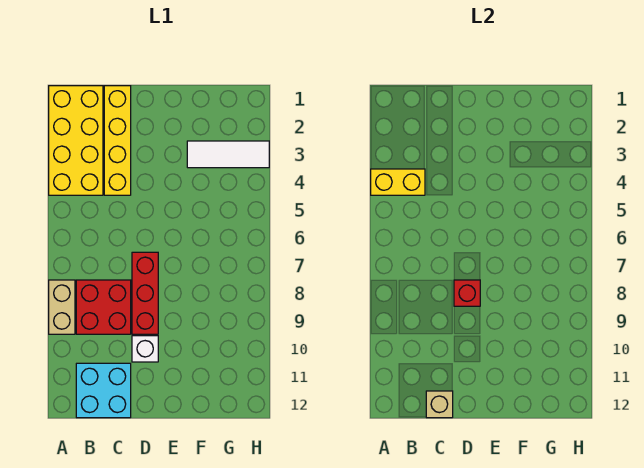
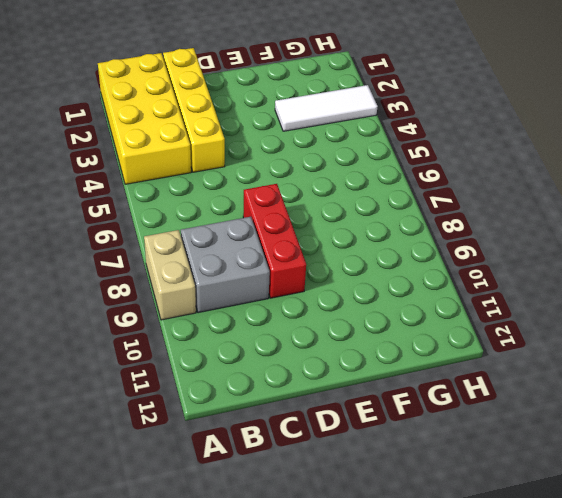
grey 2x2 brick [181,217,270,313] -> red 2x2 brick [76,280,131,334]
none -> cyan 2x2 brick [76,363,131,418]
none -> white 1x1 brick [132,336,158,362]

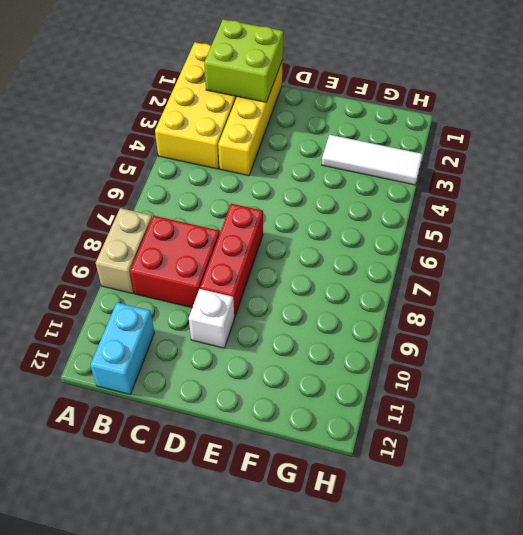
lime 2x2 brick [204,19,283,102] -> none
cyan 1x2 brick [90,303,154,394] -> cyan 2x2 brick [76,363,131,418]
none -> yellow 1x2 brick [371,169,425,195]
none -> tan 1x1 brick [426,391,453,418]

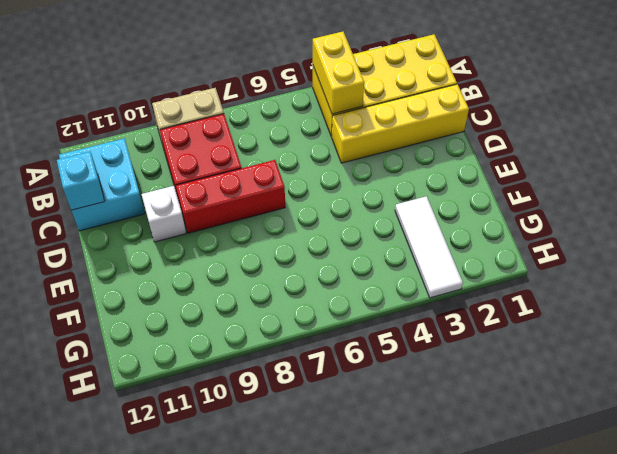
cyan 1x1 brick [57,152,104,210] -> tan 1x1 brick [426,391,453,418]
none -> red 1x1 brick [454,280,480,306]

